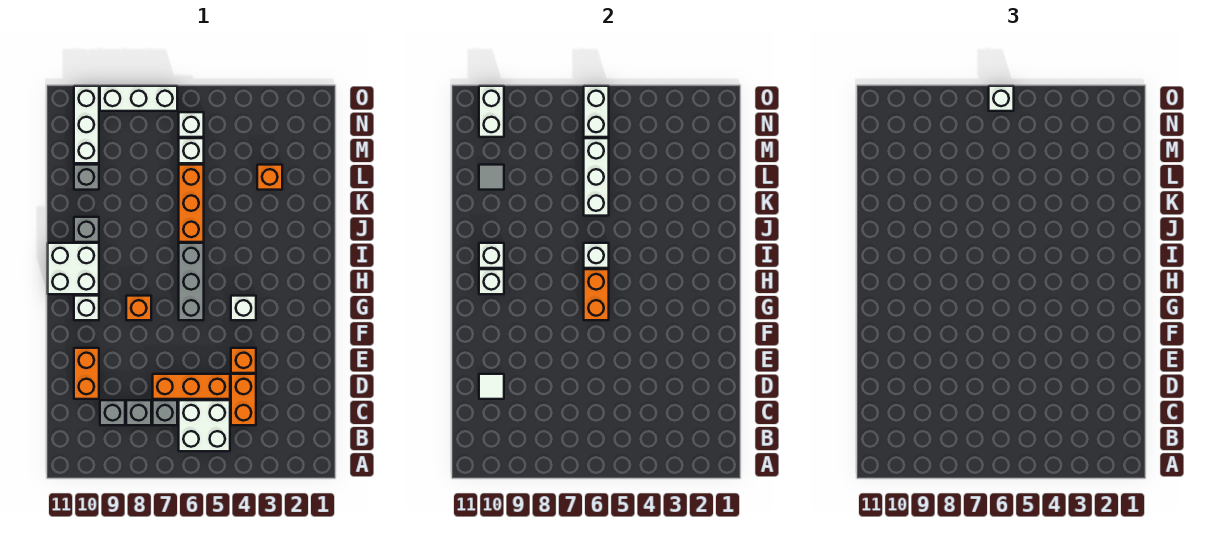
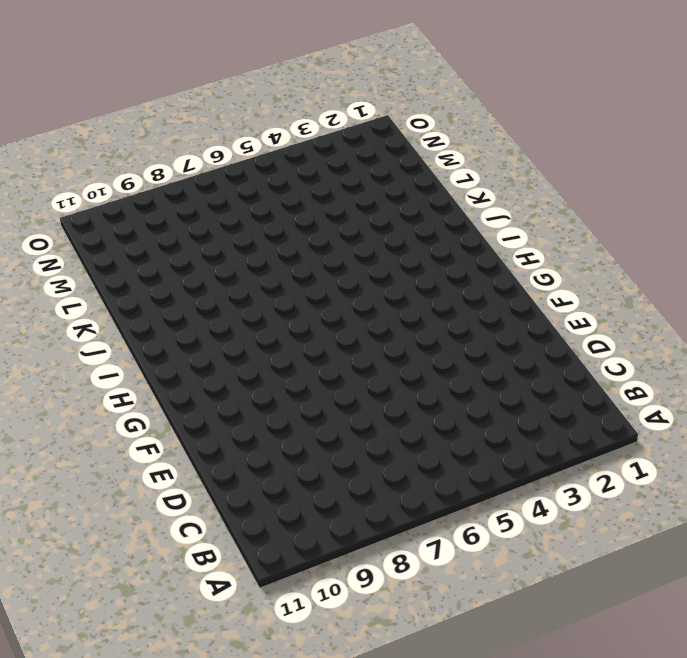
none -> white 2x2 brick [179,400,230,451]
none -> orange 1x2 brick [231,374,256,425]
none -> grey 1x1 brick [153,400,177,425]
none -> grey 1x1 brick [126,400,151,425]

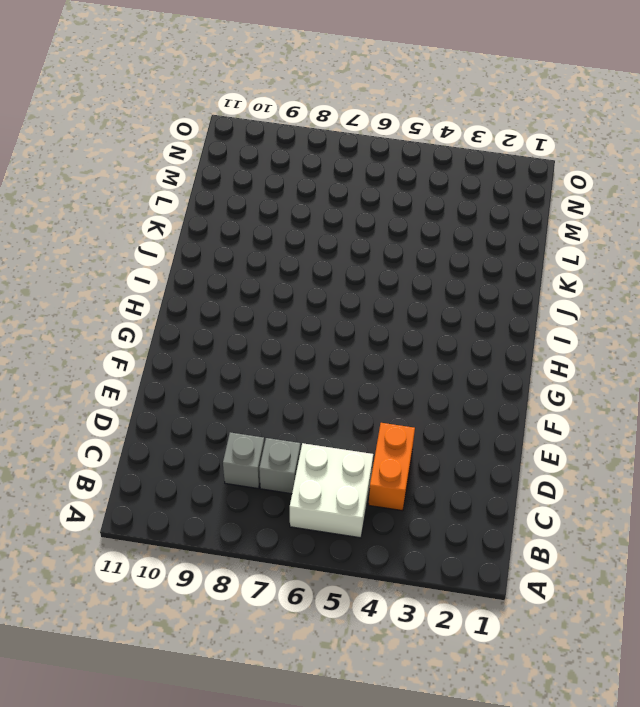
none -> grey 1x1 brick [100,400,125,425]
none -> orange 1x3 brick [153,374,230,399]
none -> orange 1x2 brick [74,348,99,399]
none -> orange 1x1 brick [231,348,256,373]

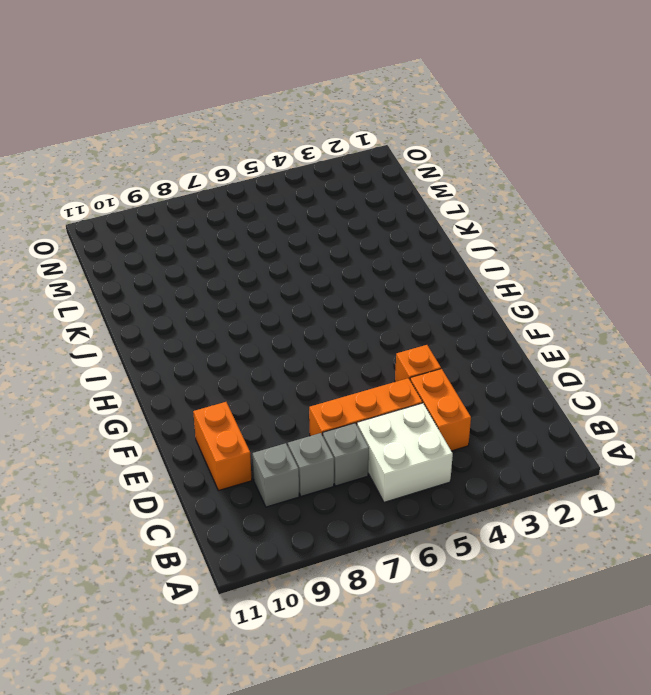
none -> white 1x1 brick [231,296,256,320]
none -> grey 1x3 brick [179,243,204,320]
none -> orange 1x1 brick [126,296,151,320]
none -> white 1x1 brick [74,296,99,320]

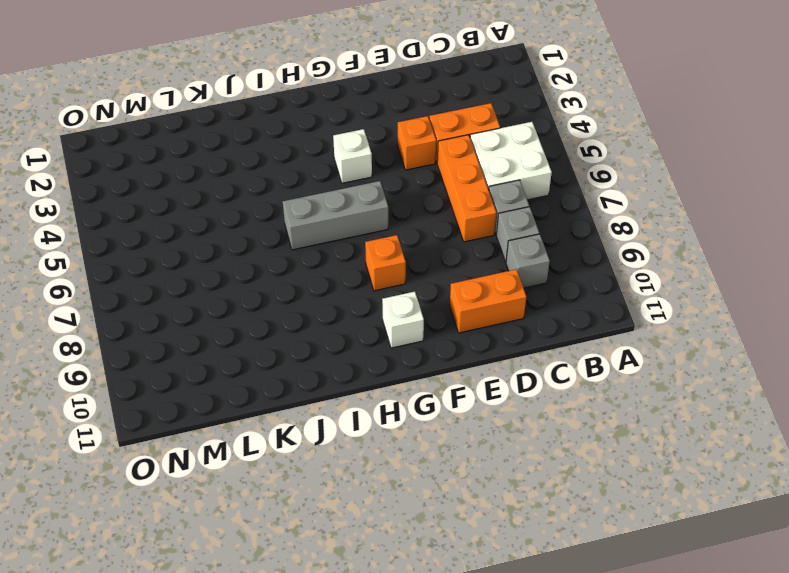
none -> white 2x2 brick [48,243,99,294]
none -> orange 1x3 brick [179,165,204,242]
none -> grey 1x1 brick [74,217,99,242]
none -> orange 1x1 brick [257,165,282,190]

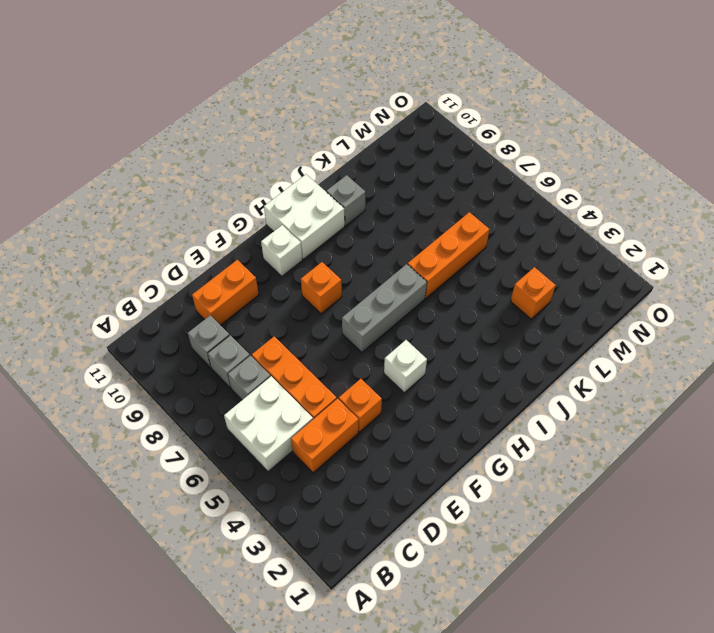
none -> grey 1x1 brick [74,165,99,190]
none -> white 1x1 brick [179,138,204,163]
none -> white 1x3 brick [74,86,99,163]
none -> white 1x1 brick [179,112,204,137]

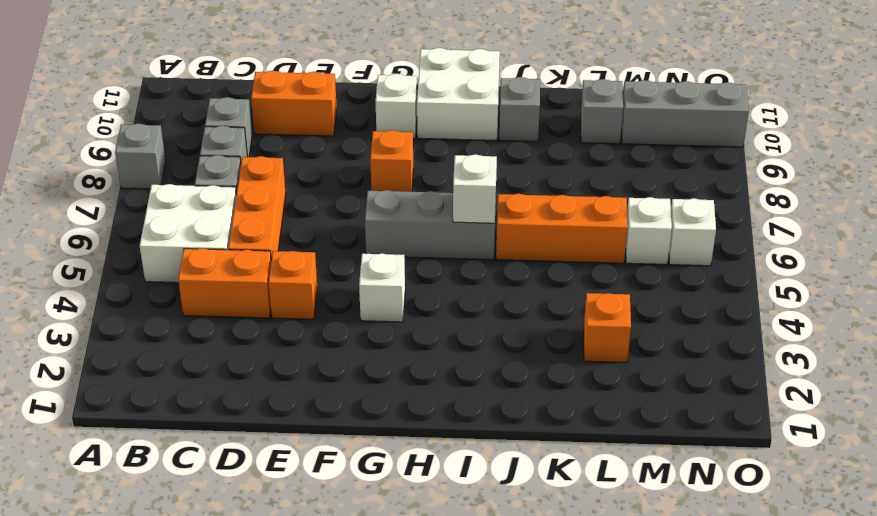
grey 1x1 brick [115,124,166,189] -> none
grey 1x3 brick [621,80,749,147] -> white 1x3 brick [74,86,99,163]
none -> white 1x3 brick [100,86,177,111]
none -> white 1x1 tile [479,374,504,399]
none -> orange 1x2 brick [584,269,609,320]
none -> white 1x1 brick [479,269,504,294]

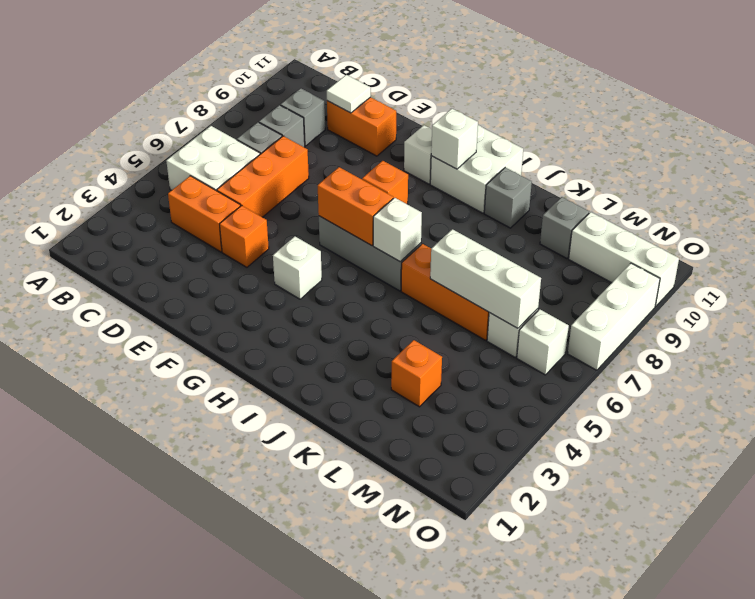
none -> white 1x1 brick [479,243,504,268]
none -> grey 1x1 tile [479,165,504,190]
none -> white 1x2 brick [584,86,609,137]
none -> white 1x2 brick [479,86,504,137]

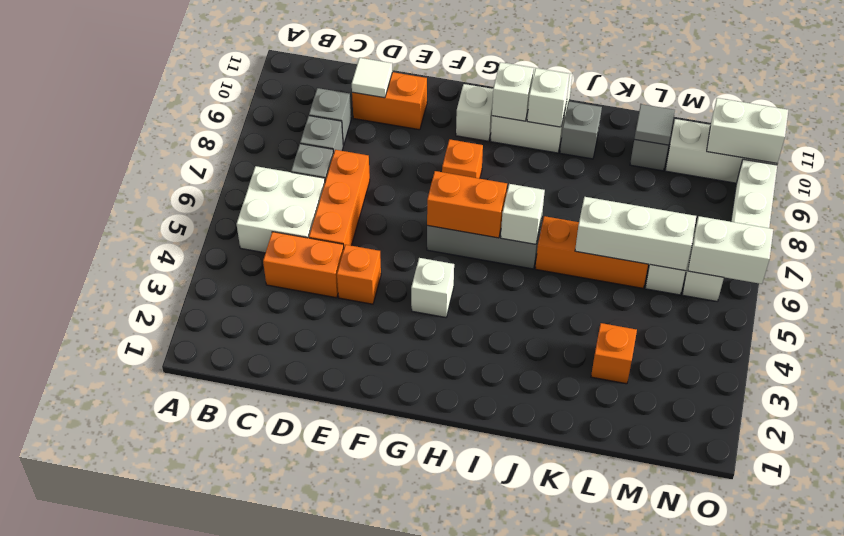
none -> white 1x1 brick [989,86,1014,111]

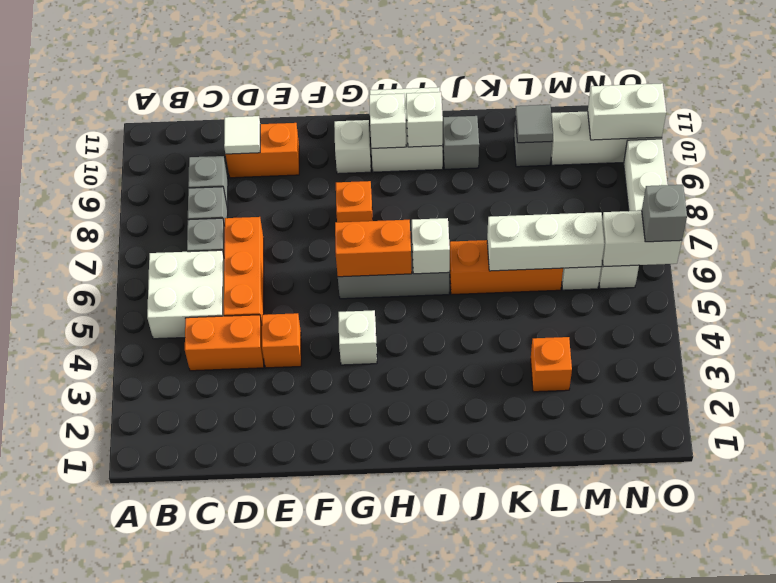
grey 1x1 brick [642,185,687,242] -> white 1x1 brick [989,86,1014,111]

